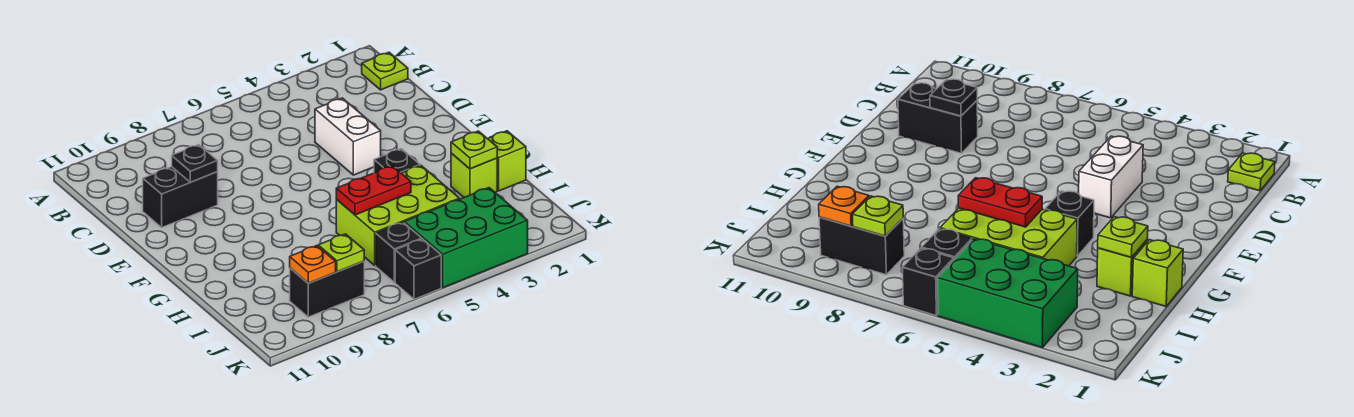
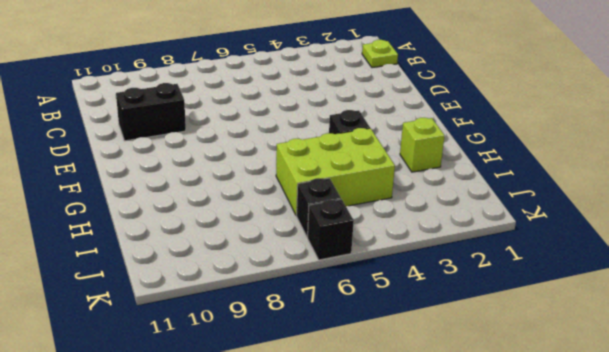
none -> white 1x2 brick [315,98,381,175]
none -> lime 1x1 brick [488,131,526,191]
none -> green 2x3 brick [404,188,528,288]

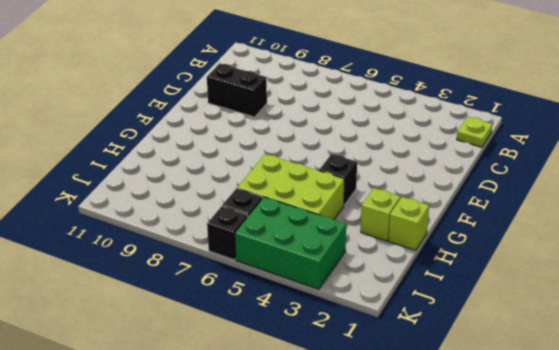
none -> white 1x2 brick [315,98,381,175]
none -> black 1x2 brick [290,261,364,317]
none -> black 1x1 plate [172,145,218,182]

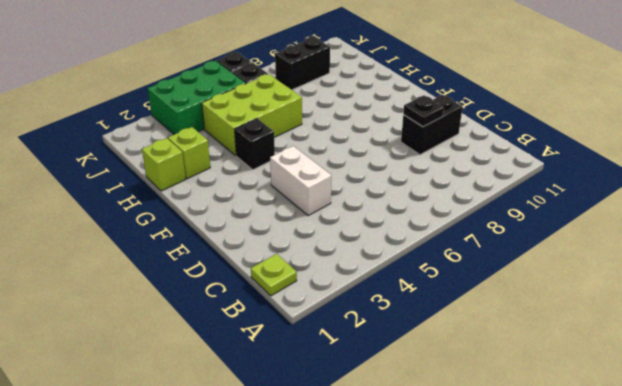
none -> lime 1x1 plate [451,131,497,169]
none -> red 1x2 plate [336,166,411,215]
none -> lime 1x1 plate [318,234,364,272]

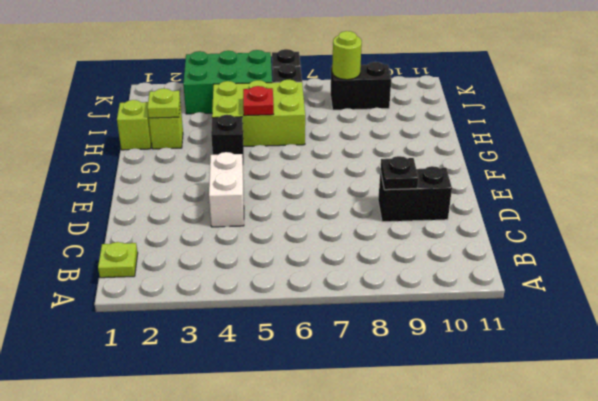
red 1x1 plate [243,86,274,116] -> red 1x2 plate [336,166,411,215]
lime 1x1 round brick [332,31,362,80] -> lime 1x1 plate [318,234,364,272]
none -> orange 1x1 plate [290,246,336,283]

